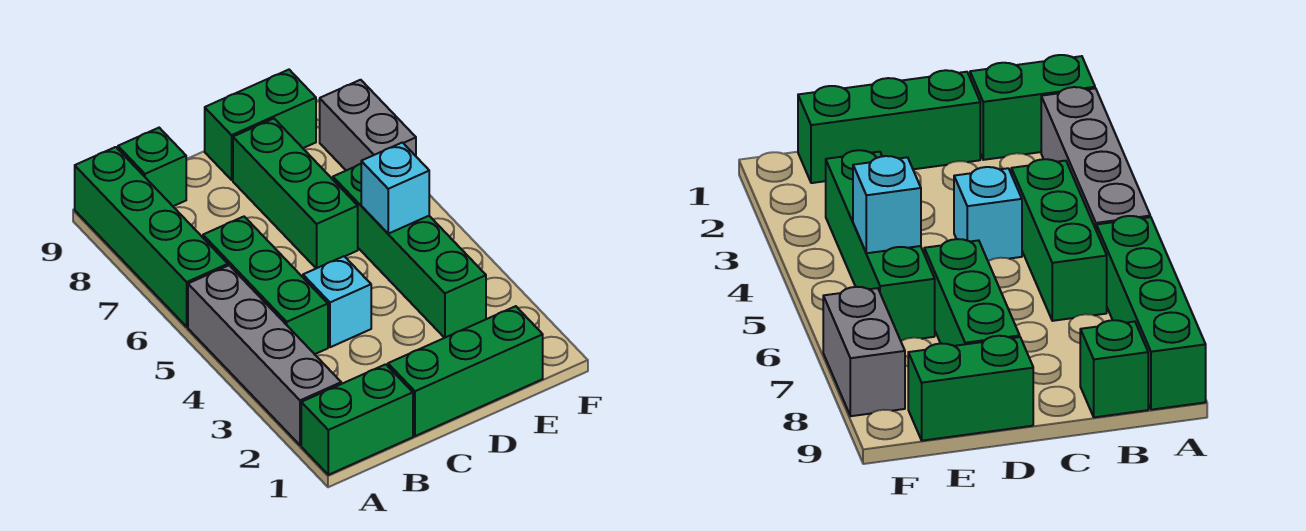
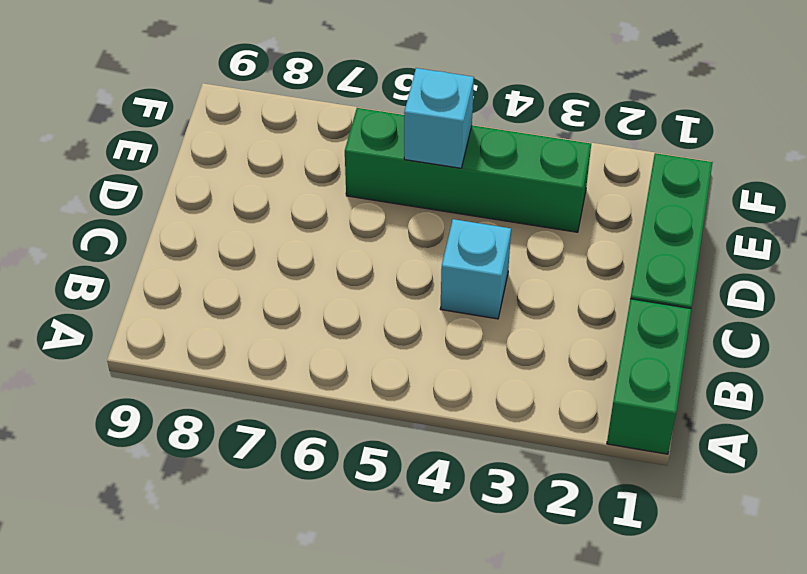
none -> grey 1x4 brick [188,265,341,445]
none -> green 1x4 brick [75,147,228,327]
none -> green 1x3 brick [203,217,328,354]

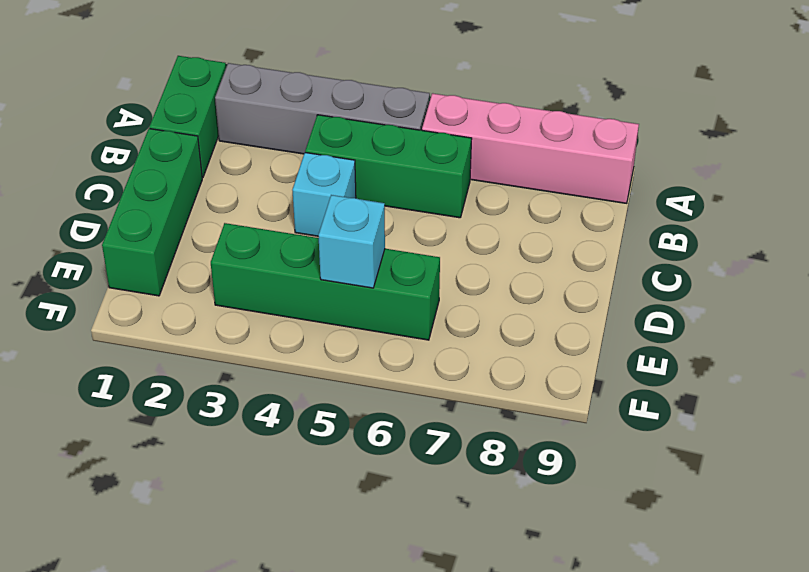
pink 1x4 brick [422,93,639,203] -> green 1x4 brick [75,147,228,327]
none -> green 1x1 brick [118,128,186,206]
none -> green 1x3 brick [233,119,358,268]
none -> green 1x2 brick [205,70,316,180]

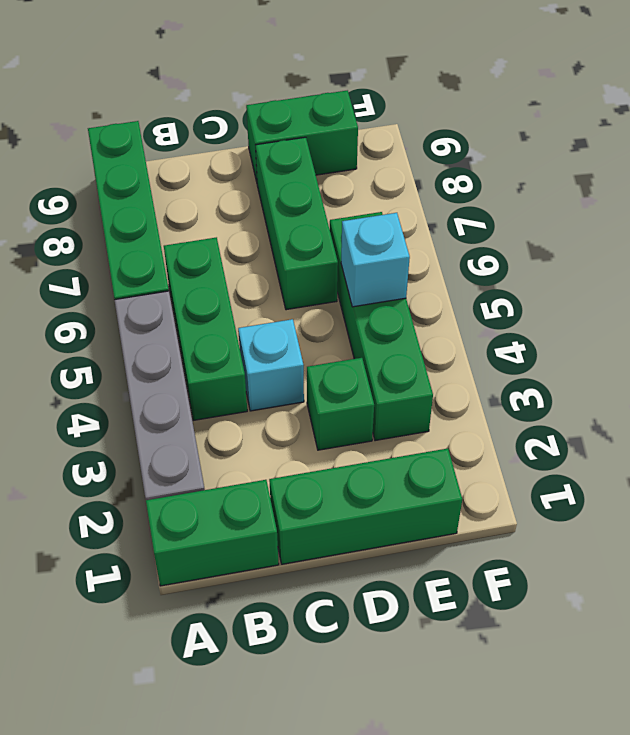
green 1x1 brick [307,358,374,450] -> green 1x1 brick moved to [118,128,186,206]
none -> grey 1x2 brick [320,80,416,170]

